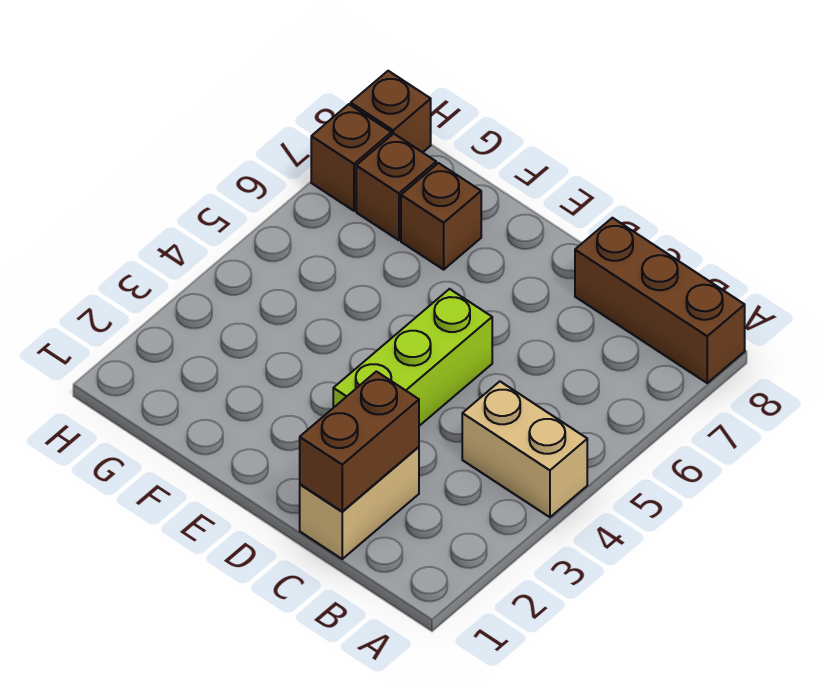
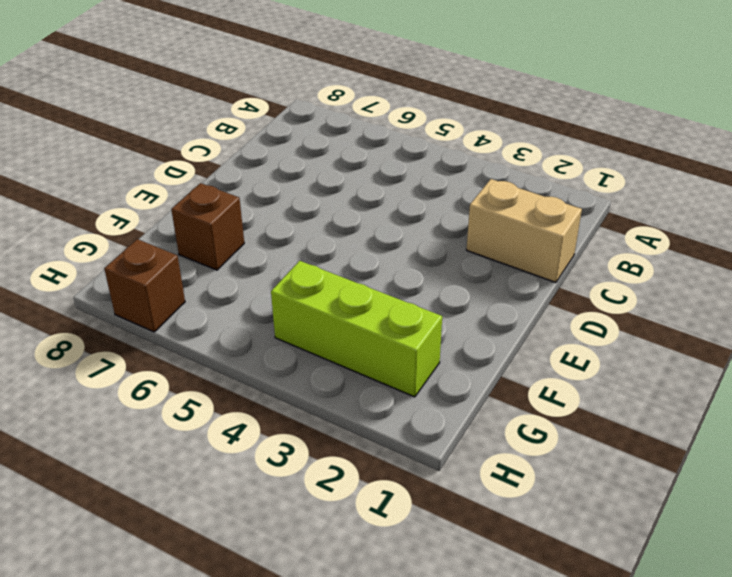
lime 1x3 brick [271,261,442,397] -> lime 1x3 brick moved to [333,289,492,426]
none -> tan 1x2 brick [462,381,587,517]
none -> brown 1x3 brick [575,218,745,383]

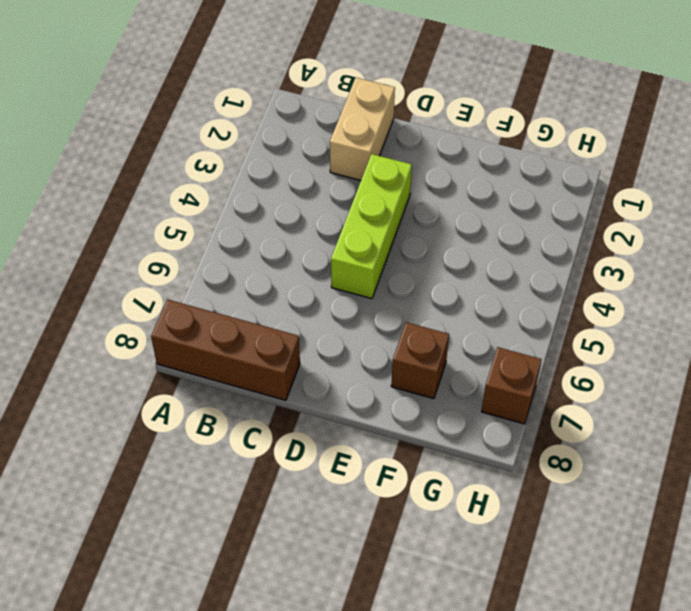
none -> tan 1x2 brick [462,381,587,517]
none -> brown 1x1 brick [356,134,436,240]

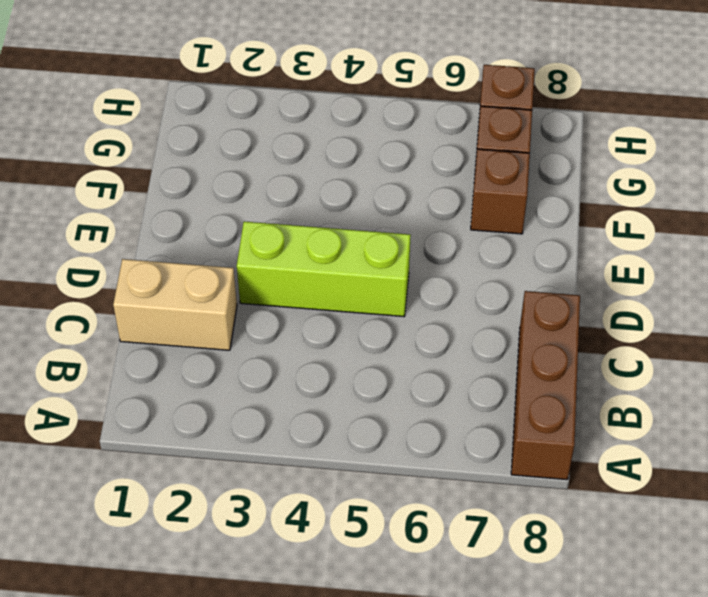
none -> tan 1x2 brick [462,381,587,517]
none -> brown 1x1 brick [351,71,431,152]

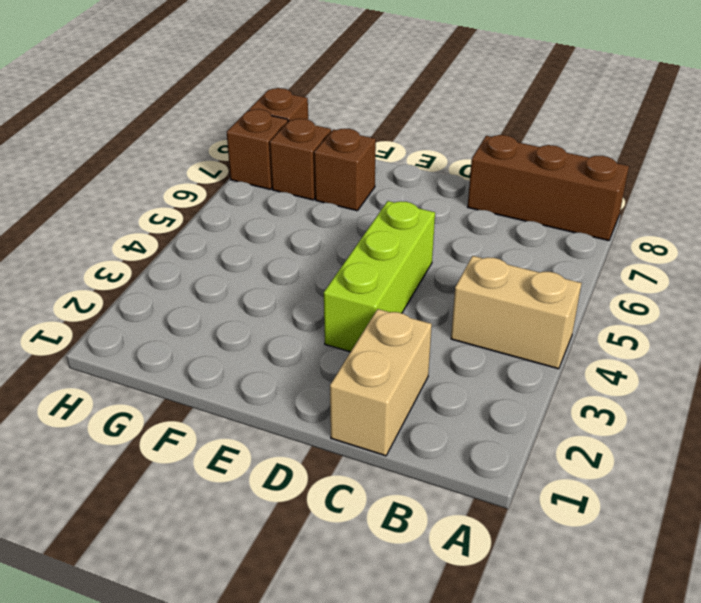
none -> brown 1x2 brick [300,371,419,511]

